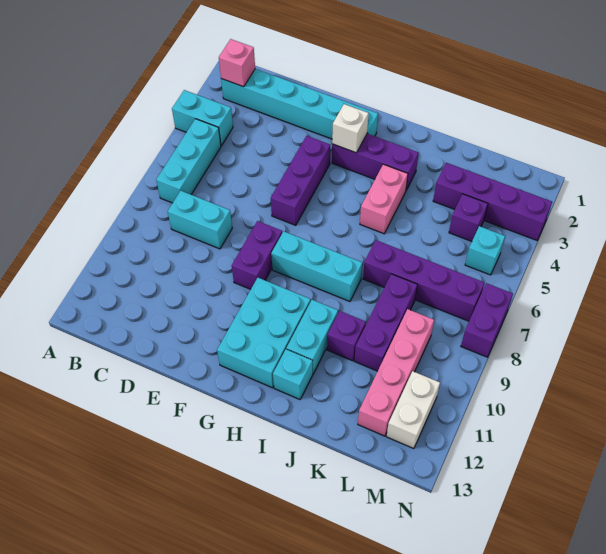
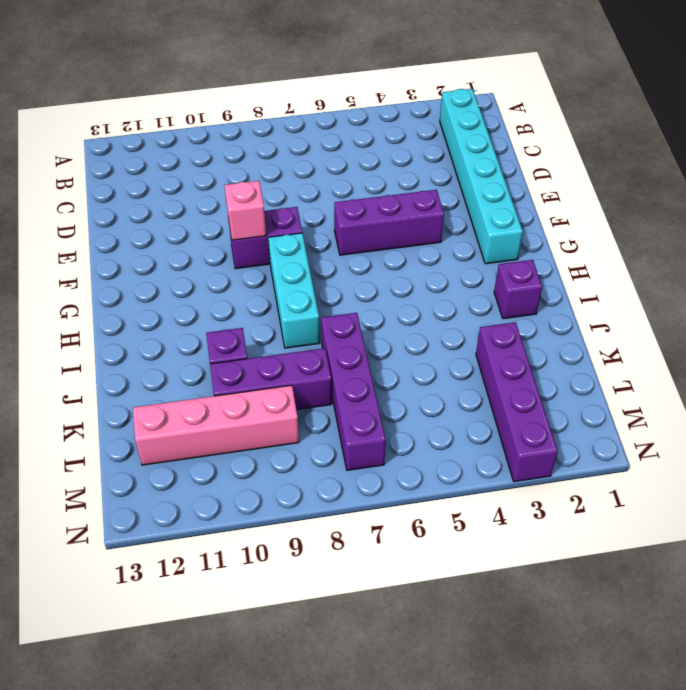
pink 1x1 brick [225,181,266,240] -> pink 1x1 brick moved to [219,39,255,87]
purple 1x1 brick [494,260,542,319] -> purple 1x1 brick moved to [449,194,488,241]
none -> cyan 1x2 brick [172,90,233,146]
none -> cyan 1x3 brick [156,119,221,203]
none -> cyan 1x2 brick [168,191,232,249]

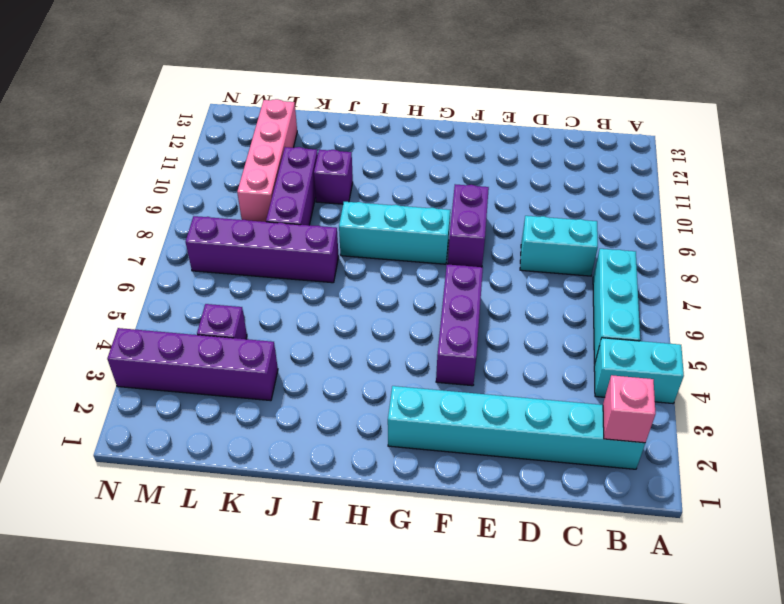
none -> purple 1x3 brick [332,133,419,190]
none -> cyan 2x3 brick [217,278,311,388]
none -> pink 1x2 brick [360,164,408,234]

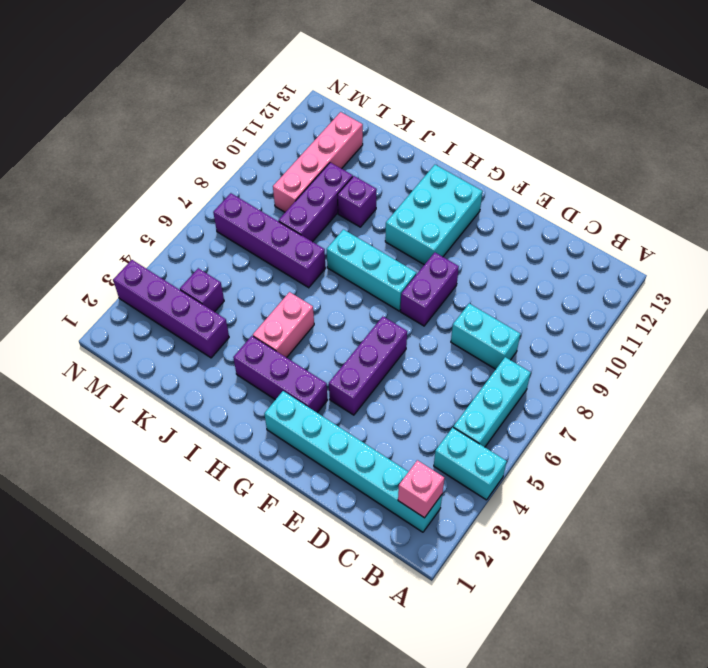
none -> cyan 1x2 brick [286,300,338,374]
none -> cyan 1x1 brick [273,349,313,400]
none -> cyan 1x1 brick [465,226,505,275]

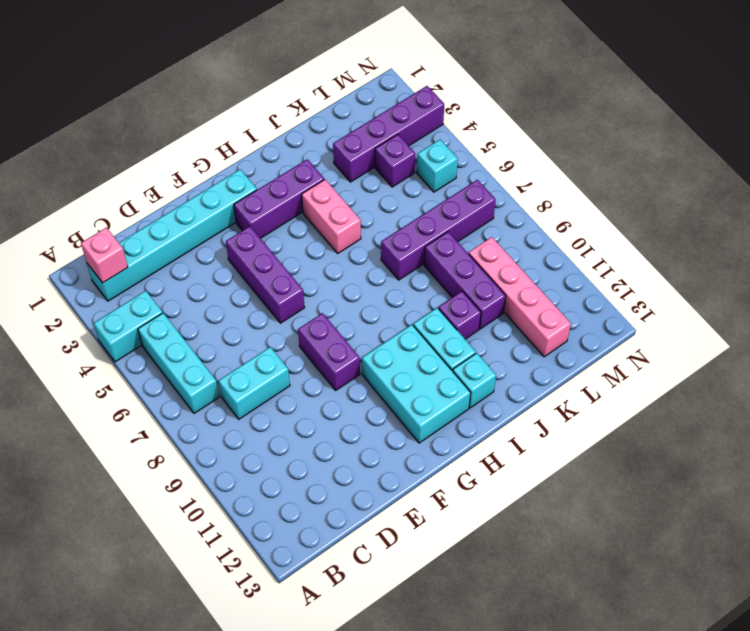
none -> cyan 1x3 brick [271,231,362,302]
none -> white 1x2 brick [386,371,440,449]
none -> purple 1x2 brick [461,283,513,357]

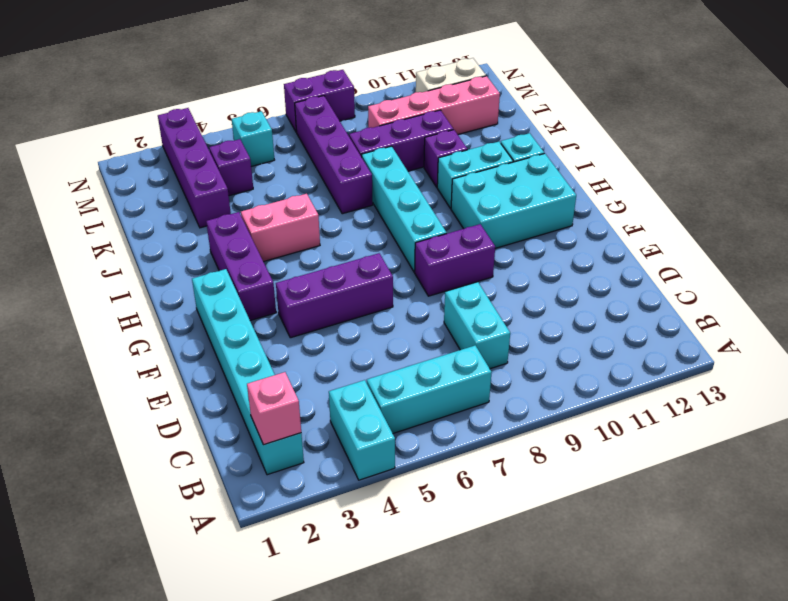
cyan 1x4 brick [362,146,447,272] -> cyan 1x3 brick [271,231,362,302]
none -> white 1x1 brick [332,104,369,153]

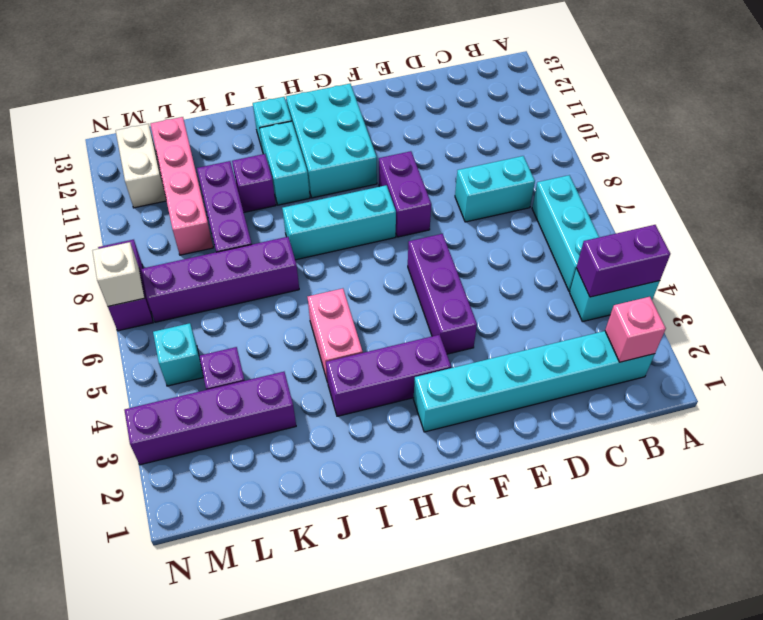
purple 1x2 brick [577,225,670,297] -> none
white 1x1 brick [92,242,145,306] -> white 1x1 brick moved to [332,104,369,153]

